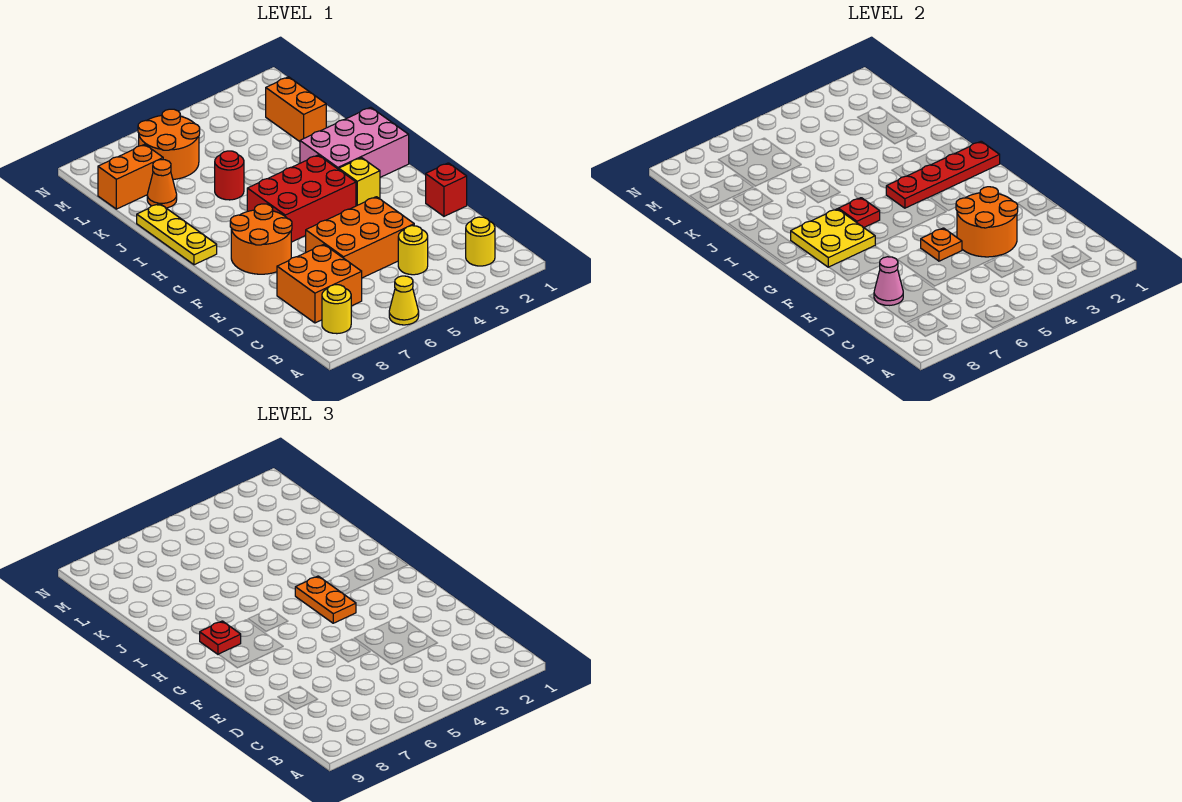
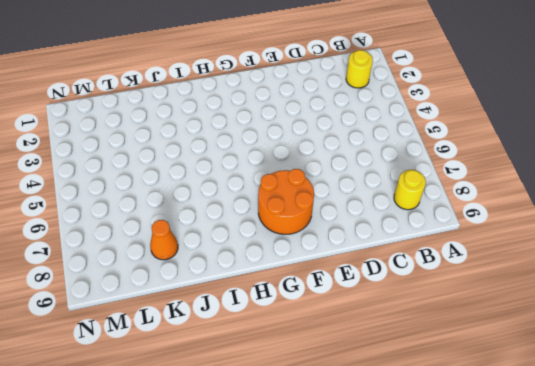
none -> yellow 1x1 cone [389,276,419,325]
none -> yellow 1x1 round brick [398,226,428,275]
none -> orange 2x2 brick [277,244,362,323]

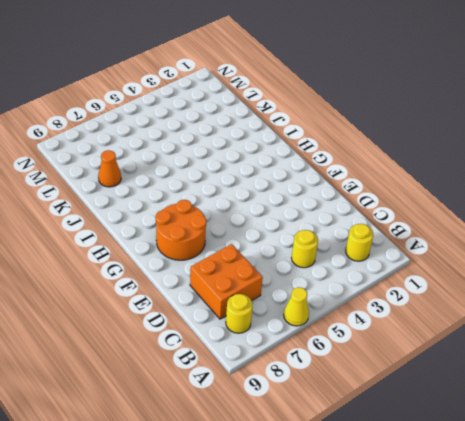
none -> orange 2x3 brick [306,197,414,278]
none -> red 1x1 brick [426,163,467,216]
none -> yellow 1x1 brick [339,158,380,206]

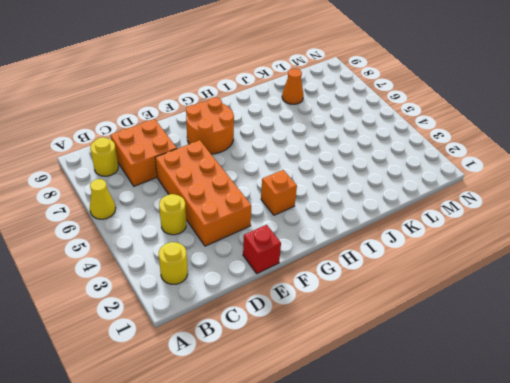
orange 2x4 brick [155,140,251,246] -> orange 2x3 brick [306,197,414,278]
orange 1x1 brick [261,170,297,215] -> yellow 1x1 brick [339,158,380,206]
none -> red 2x3 brick [247,155,356,242]
none -> pink 2x3 brick [300,107,409,177]
none -> yellow 1x3 plate [137,203,217,265]

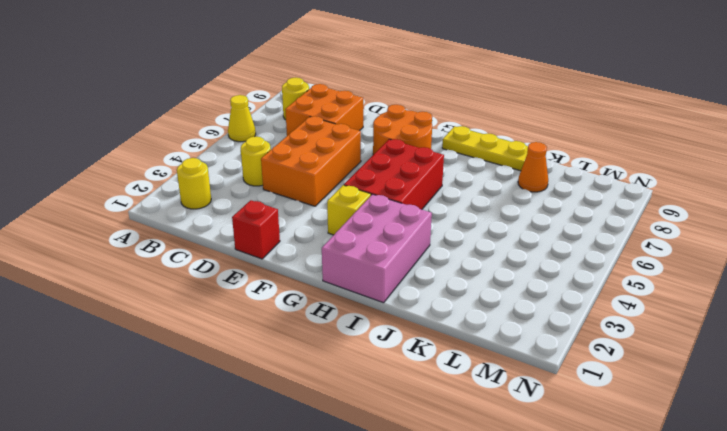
none -> red 1x1 round brick [215,151,244,200]
none -> orange 1x2 brick [266,77,326,142]
none -> orange 2x2 round brick [138,109,200,179]

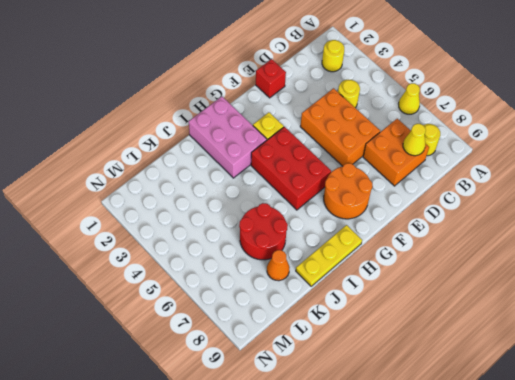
yellow 1x1 cone [403,124,426,156] -> none
red 2x2 round brick [239,203,288,260] -> red 1x1 round brick [215,151,244,200]
none -> orange 1x2 brick [266,77,326,142]
none -> orange 2x2 round brick [138,109,200,179]
none -> orange 1x2 brick [98,144,163,209]

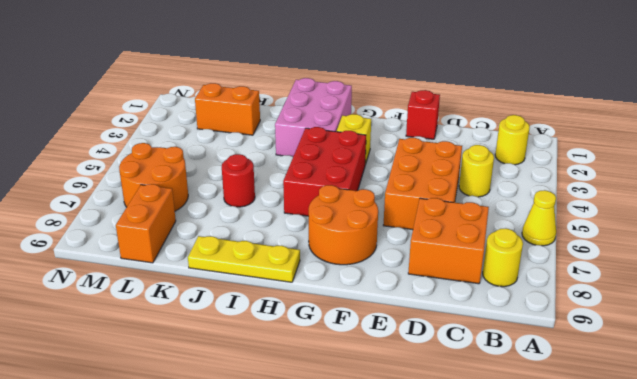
none -> orange 1x1 cone [147,160,177,208]
none -> orange 2x2 round brick [956,187,1018,257]
none -> pink 1x1 cone [874,257,903,305]

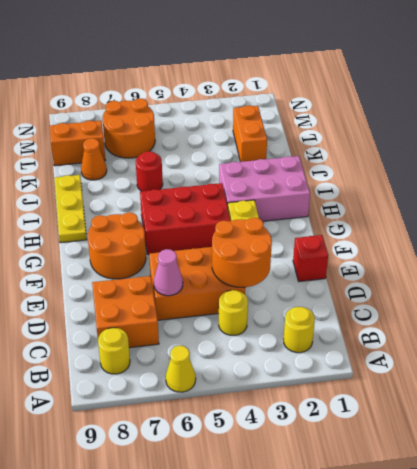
pink 1x1 cone [154,249,183,296] -> pink 1x1 cone moved to [874,257,903,305]
none -> orange 1x1 plate [921,228,962,261]
none -> yellow 2x2 plate [791,209,875,267]
none -> red 1x4 plate [886,141,1000,208]

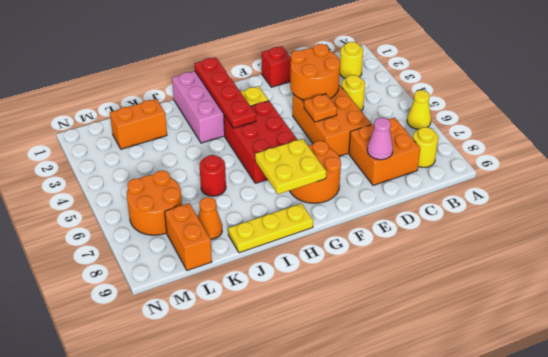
none -> red 1x1 plate [838,198,880,227]
none -> orange 1x2 plate [295,576,356,623]
none -> red 1x1 plate [200,621,241,654]

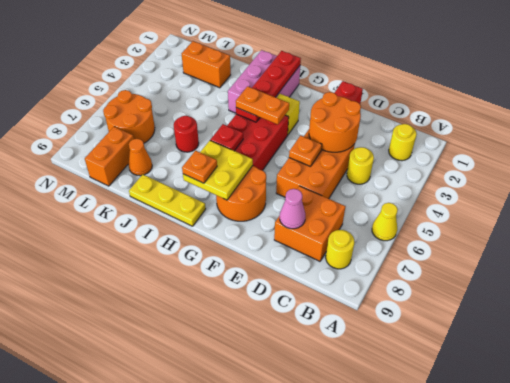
orange 1x1 plate [182,151,217,183] -> red 1x1 plate [200,621,241,654]

